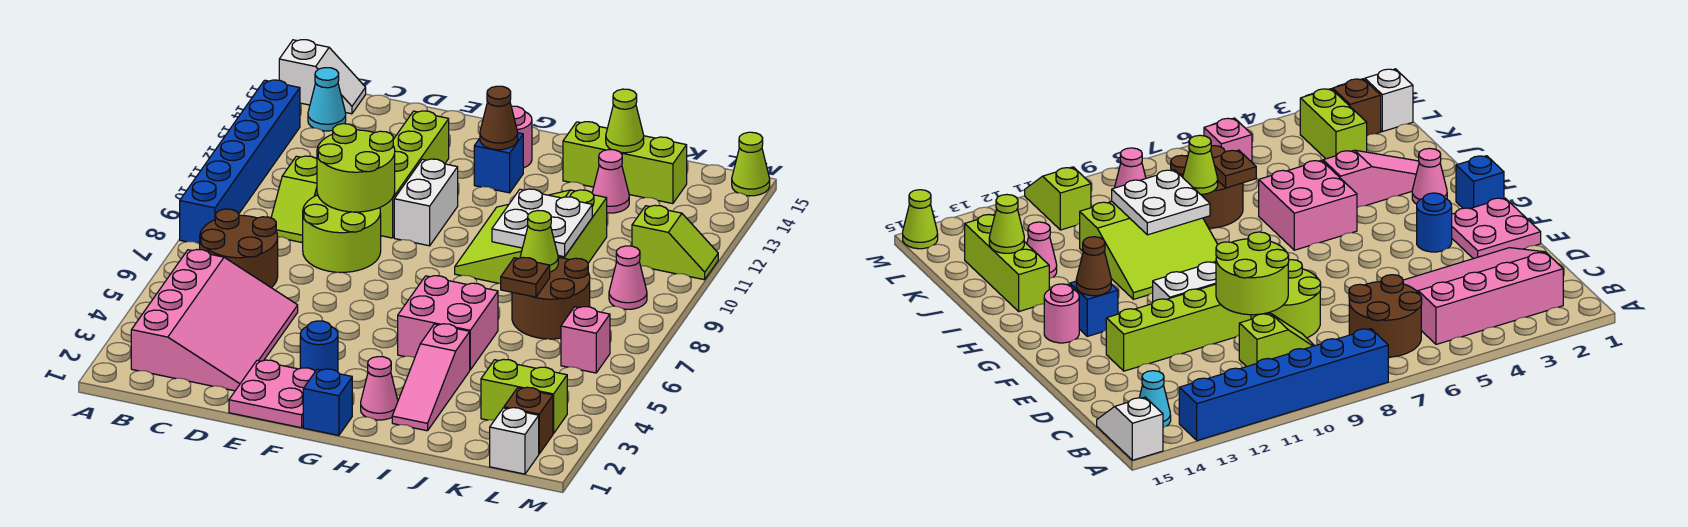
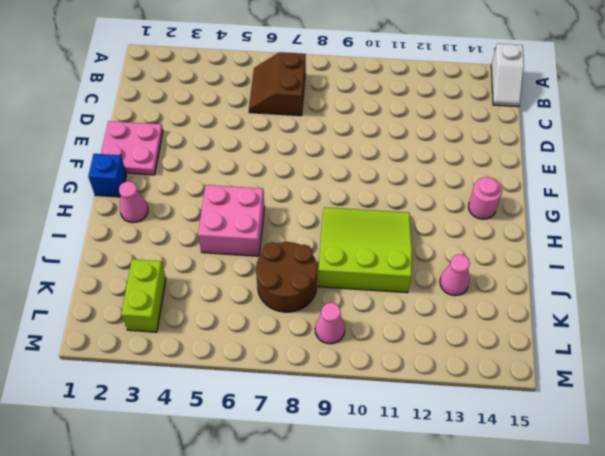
brown 2x2 slope [249,52,306,116] -> brown 2x2 round brick [200,209,278,288]
none -> blue 1x6 brick [180,80,300,244]
none -> pink 3x4 slope [131,250,298,391]
none -> cyan 1x1 cone [308,68,346,131]
none -> lime 1x2 slope [271,156,318,243]

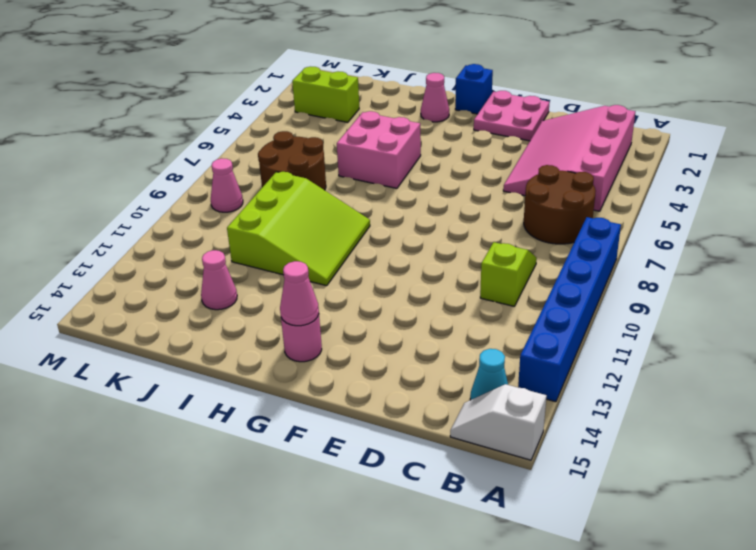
pink 1x1 cone [280,261,319,326] -> none
none -> lime 2x2 round brick [303,195,381,272]
none -> lime 1x4 brick [380,111,449,238]
none -> blue 1x1 round brick [300,321,338,372]
none -> white 1x2 brick [394,159,458,246]

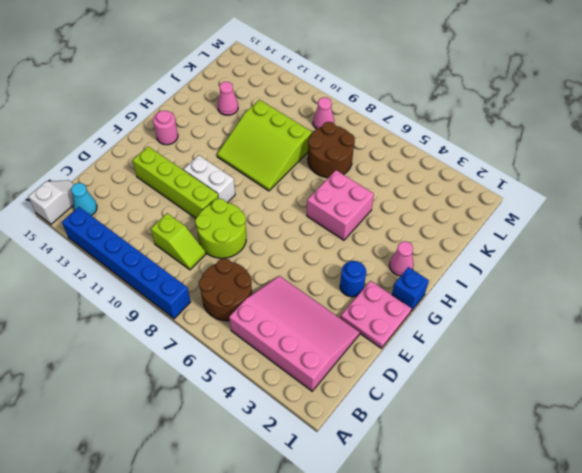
none -> blue 1x1 brick [474,133,523,193]
none -> pink 1x3 slope [392,324,470,431]
none -> lime 1x3 brick [563,122,687,204]
none -> lime 1x2 brick [481,359,567,434]

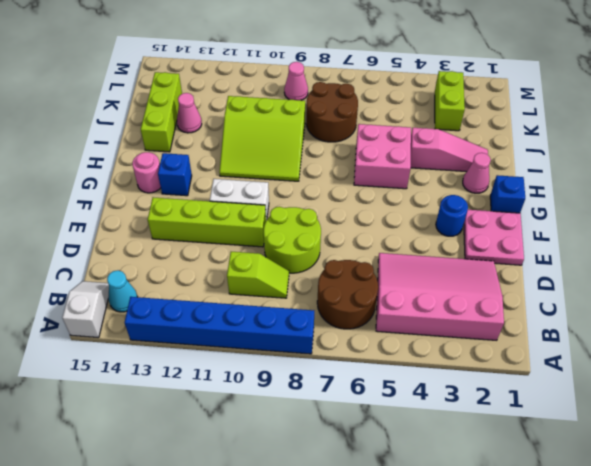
none -> white 1x1 brick [490,408,539,474]
none -> brown 1x1 brick [504,387,553,454]
none -> pink 1x1 brick [561,307,610,373]
none -> lime 1x2 slope [632,205,718,280]

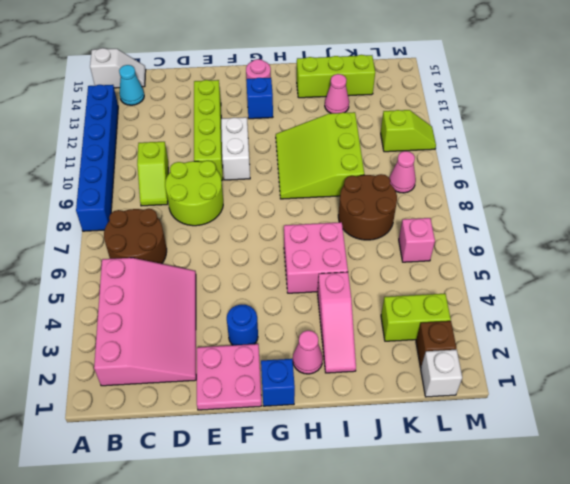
none -> lime 1x1 cone [732,132,770,196]
none -> lime 2x2 round brick [317,124,395,212]
none -> brown 1x1 cone [480,86,518,150]
none -> white 2x2 plate [492,189,592,257]

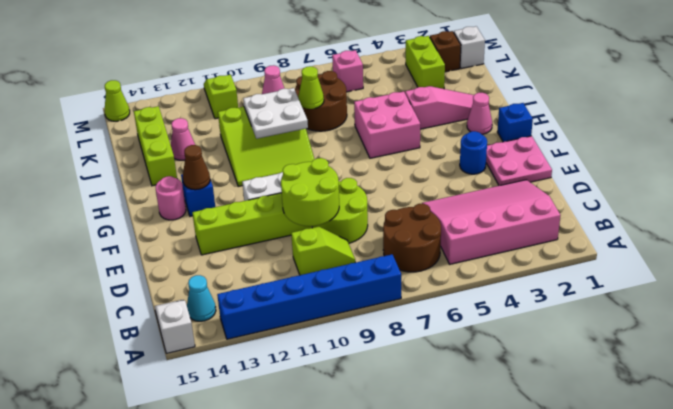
none -> brown 1x1 plate [501,257,550,297]
none -> lime 1x1 cone [606,89,644,153]

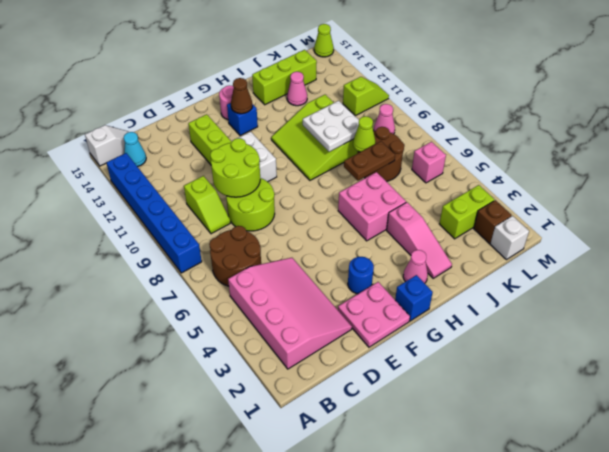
brown 1x2 plate [344,141,395,181] -> brown 1x1 plate [501,257,550,297]
none -> lime 1x1 cone [606,89,644,153]

